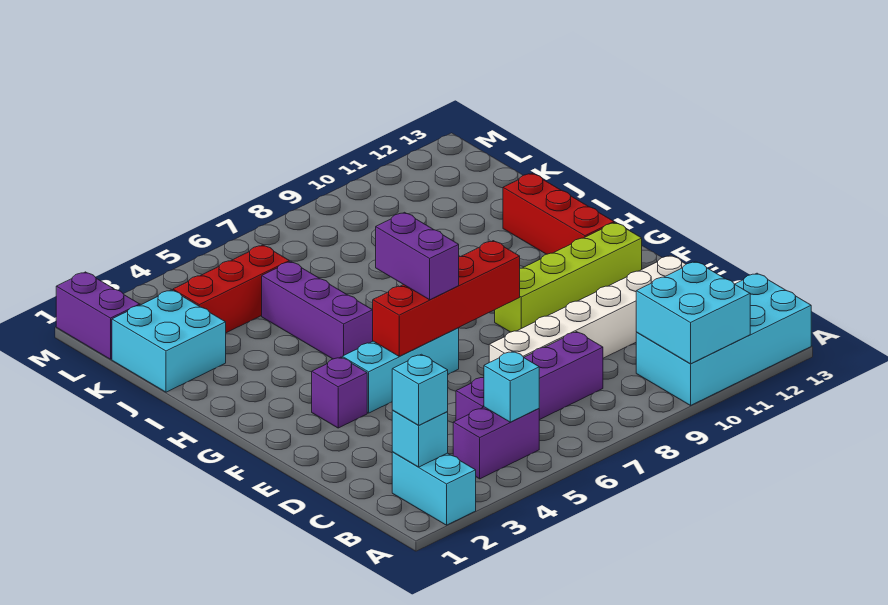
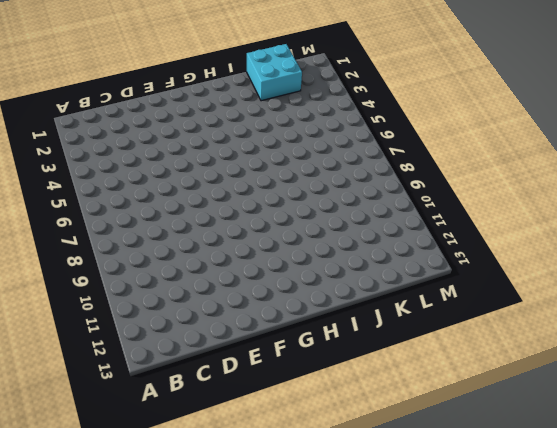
none -> cyan 1x2 brick [392,452,476,525]
none -> cyan 2x4 brick [636,273,811,405]
none -> purple 1x2 brick [453,407,539,479]

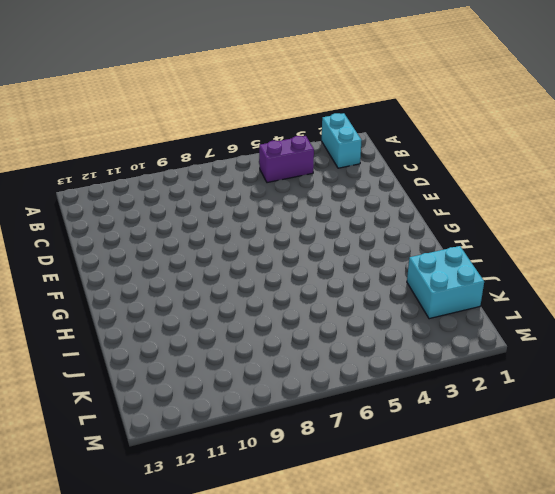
none -> cyan 2x4 brick [636,273,811,405]
none -> purple 1x4 brick [456,332,603,421]
none -> white 1x6 brick [489,255,686,362]

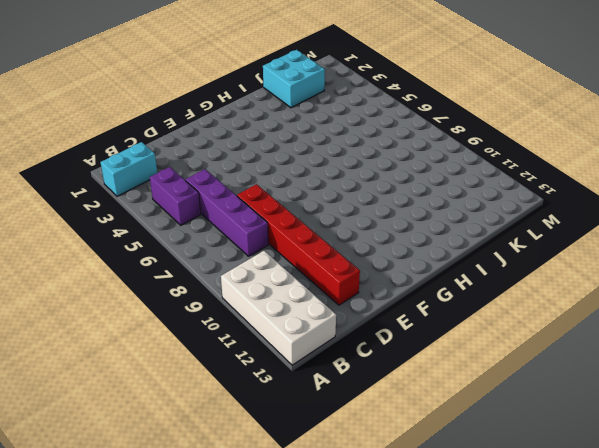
white 2x4 brick [221,251,336,365] -> cyan 2x4 brick [636,273,811,405]
red 1x6 brick [237,184,360,305] -> white 1x6 brick [489,255,686,362]
none -> purple 1x1 brick [312,357,367,428]
none -> cyan 1x3 brick [342,328,459,413]
none -> lime 1x4 brick [495,222,642,332]

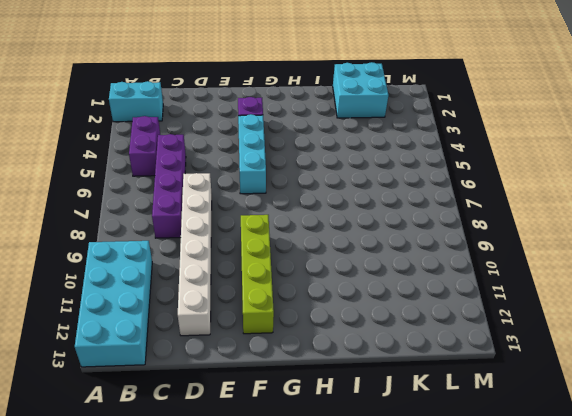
none -> red 1x3 brick [503,173,614,254]
none -> purple 1x3 brick [262,261,373,359]
none -> red 1x3 brick [173,245,289,333]

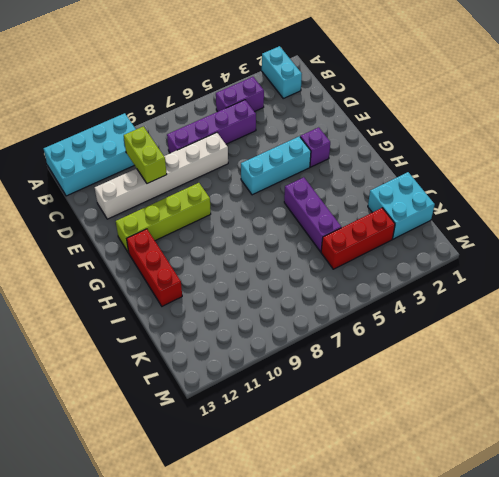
lime 1x2 brick [124,126,167,183] -> none
none -> purple 1x2 brick [56,272,140,359]
none -> cyan 2x2 brick [636,262,750,364]
none -> cyan 1x1 brick [392,411,448,467]

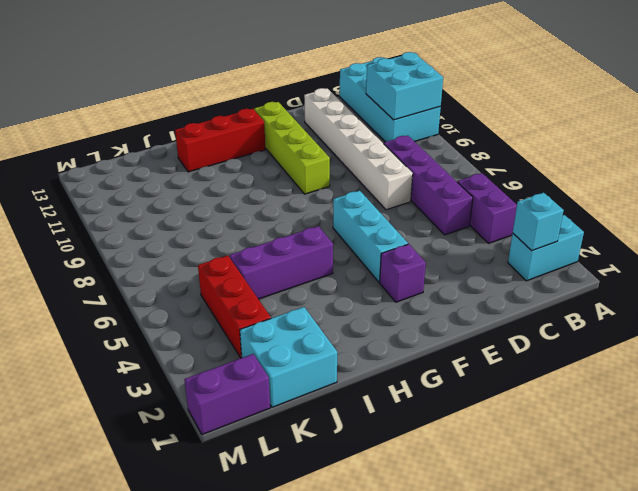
none -> cyan 1x1 brick [484,351,539,422]
none -> red 1x4 brick [373,241,520,356]
none -> cyan 1x1 brick [392,354,448,425]

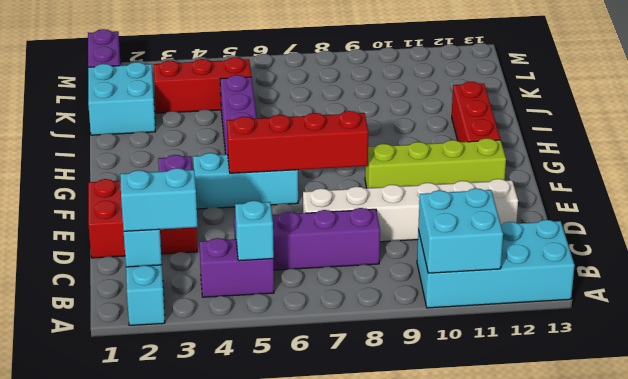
cyan 1x2 brick [120,168,198,231] -> cyan 1x1 brick [392,354,448,425]
red 2x3 brick [88,179,197,258] -> none
none -> purple 1x2 brick [376,212,459,300]

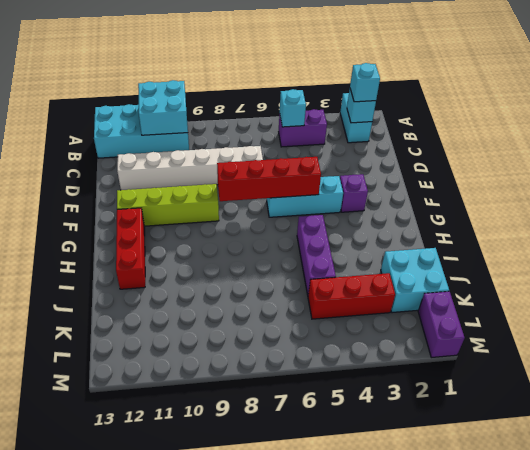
none -> purple 1x4 brick [456,332,603,421]
none -> purple 1x2 brick [376,212,459,300]

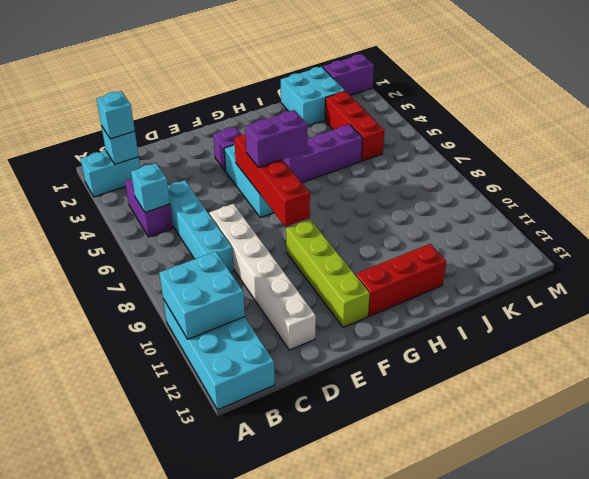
cyan 1x4 brick [168,180,234,272] -> purple 1x4 brick [456,332,603,421]

